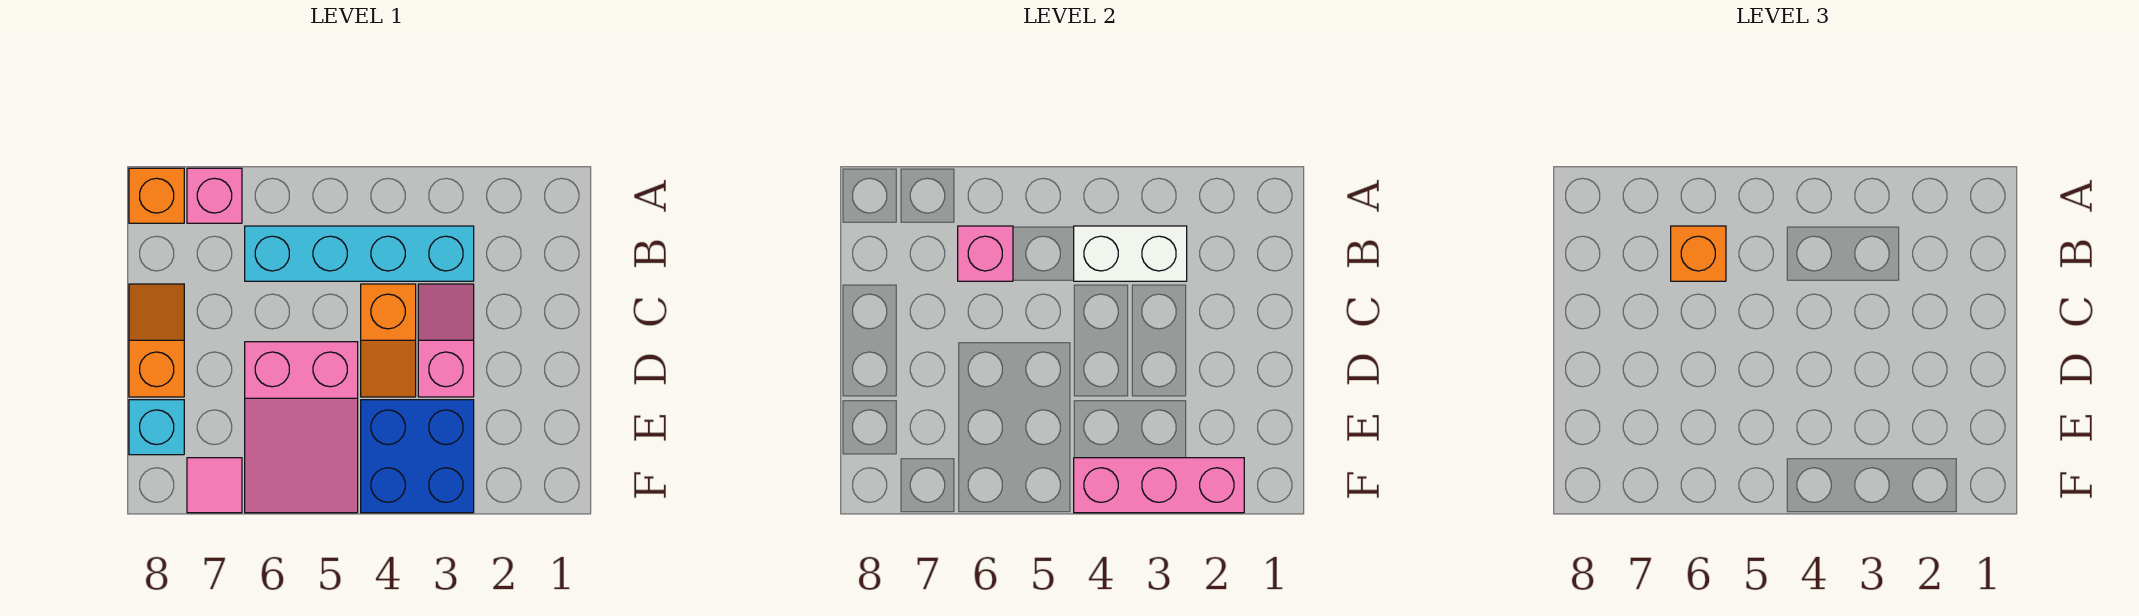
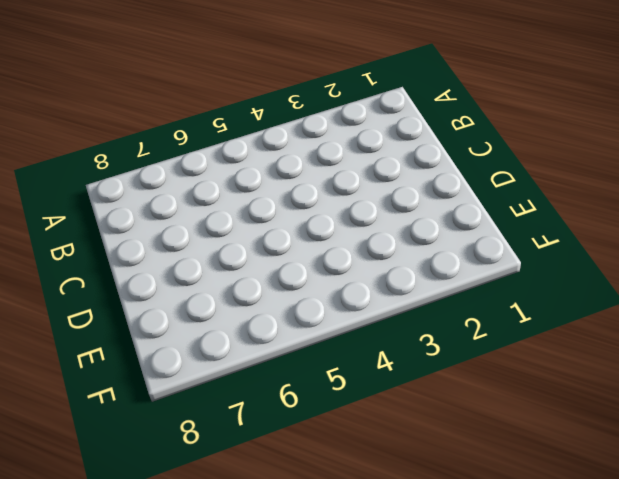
none -> pink 1x1 brick [187,168,242,223]
none -> orange 1x1 brick [129,168,184,223]
none -> cyan 1x4 brick [245,226,474,281]

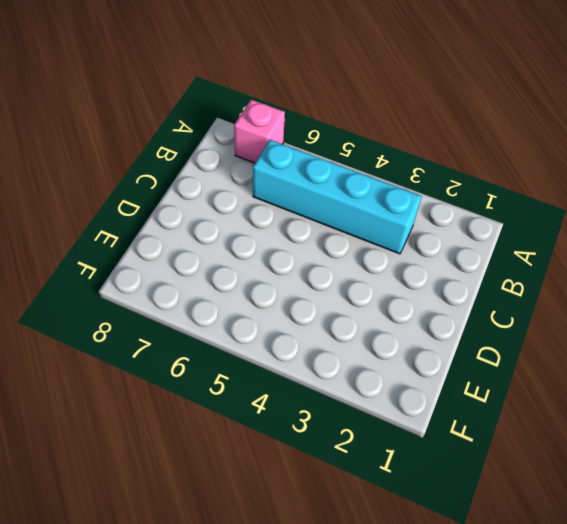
none -> orange 1x1 brick [129,168,184,223]
none -> pink 1x2 slope [418,284,474,397]
none -> orange 1x2 slope [361,284,416,397]

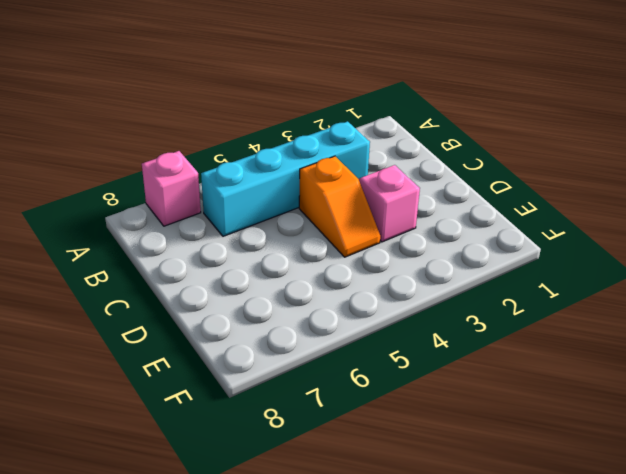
none -> orange 1x1 brick [129,168,184,223]
none -> orange 1x2 slope [129,284,184,397]
none -> pink 2x3 slope [245,342,358,513]

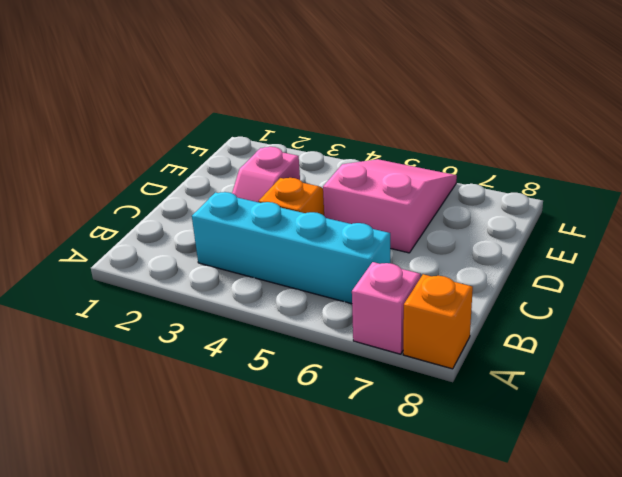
none -> orange 1x2 slope [129,284,184,397]
none -> blue 2x2 brick [361,400,474,513]
none -> cyan 1x1 brick [129,400,184,455]

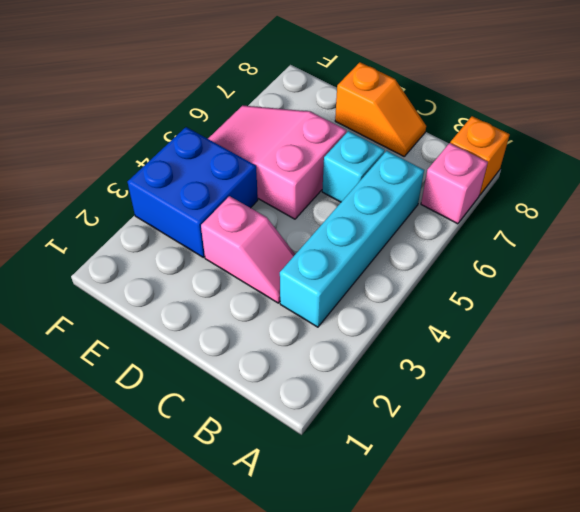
cyan 1x1 brick [322,131,385,202] -> cyan 1x1 brick moved to [129,400,184,455]
none -> orange 1x2 slope [361,284,416,397]
none -> pink 1x1 tile [187,458,242,513]
none -> white 1x2 brick [1074,226,1187,281]

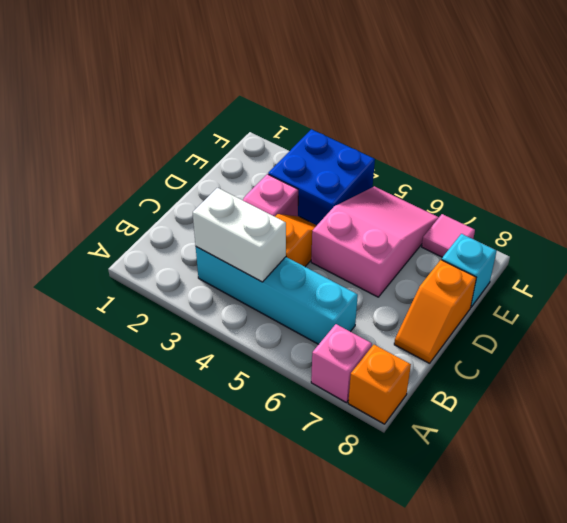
none -> pink 1x1 brick [958,226,1013,281]
none -> pink 1x3 brick [1074,458,1244,513]
none -> orange 1x1 brick [1671,226,1726,281]

